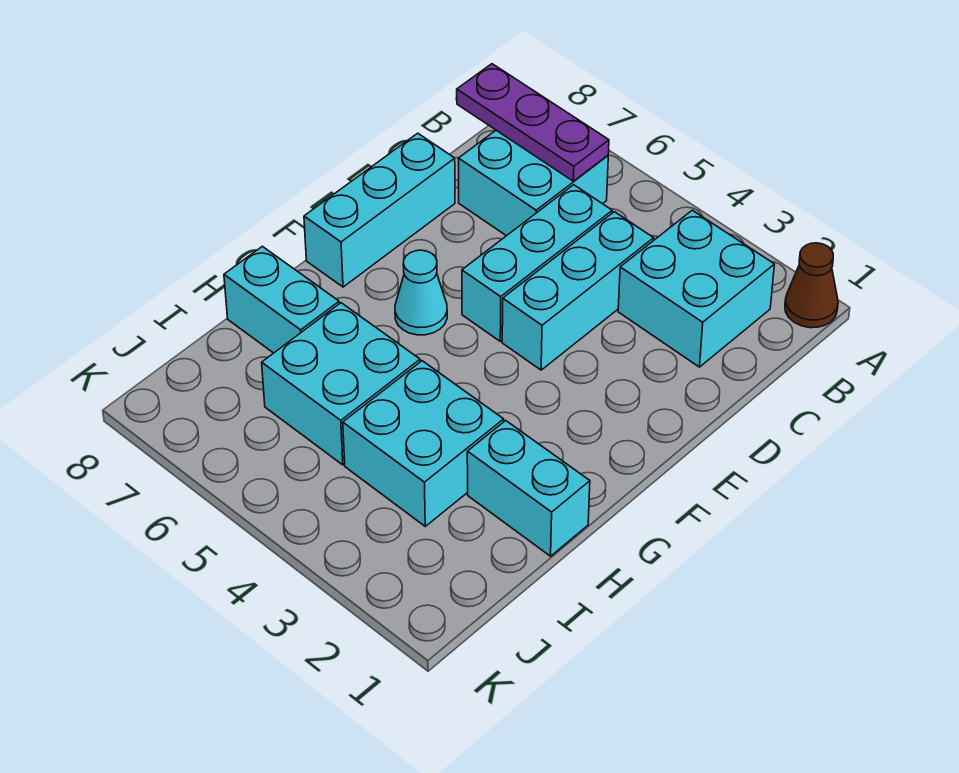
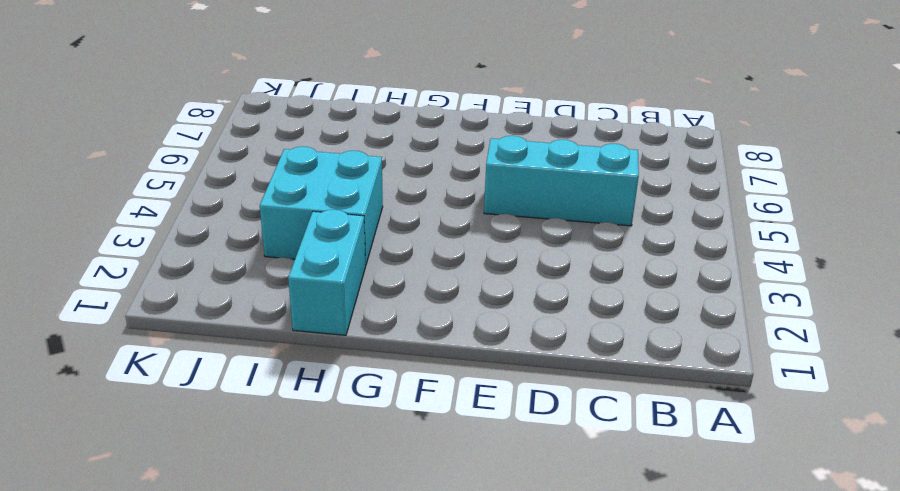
none -> brown 1x1 cone [785,243,838,328]
none -> cyan 2x2 brick [618,210,774,367]
none -> cyan 2x2 brick [458,130,608,236]

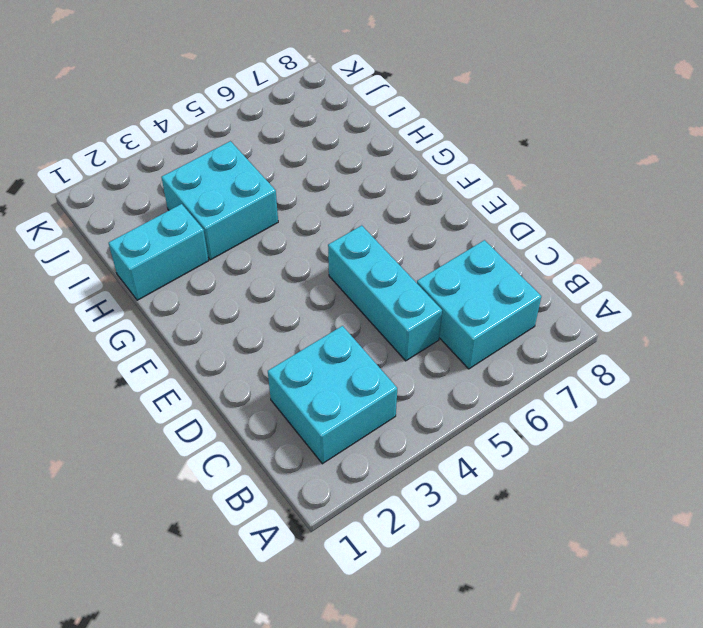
none -> brown 1x1 cone [785,243,838,328]
none -> cyan 1x3 brick [502,212,654,370]
none -> cyan 1x3 brick [304,133,455,287]

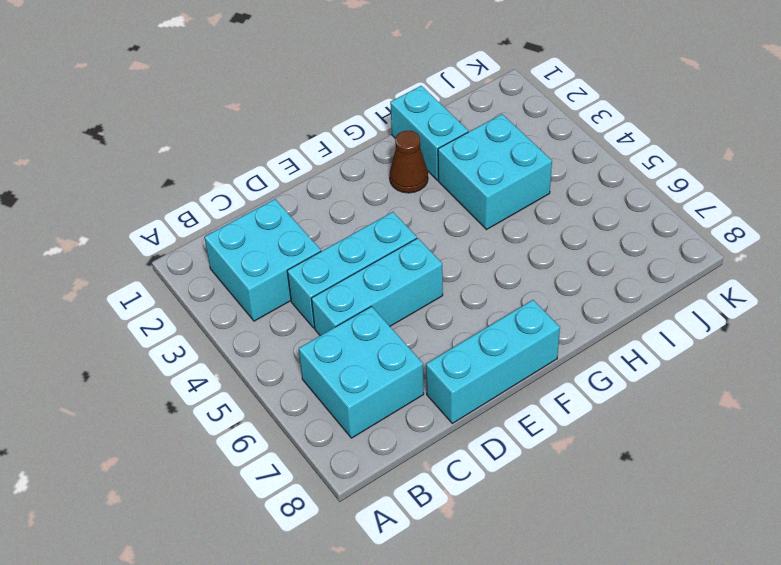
brown 1x1 cone [390,131,428,193] -> brown 1x1 cone moved to [785,243,838,328]
none -> cyan 1x1 cone [395,250,447,335]
none -> cyan 2x2 brick [262,303,420,465]
none -> cyan 1x2 brick [224,246,339,353]

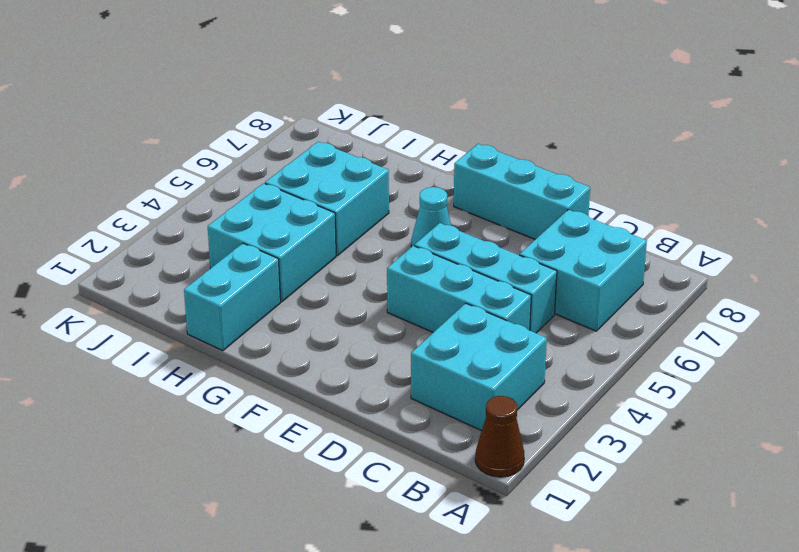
none -> cyan 1x2 brick [224,246,339,353]
none -> purple 1x3 plate [457,64,609,181]

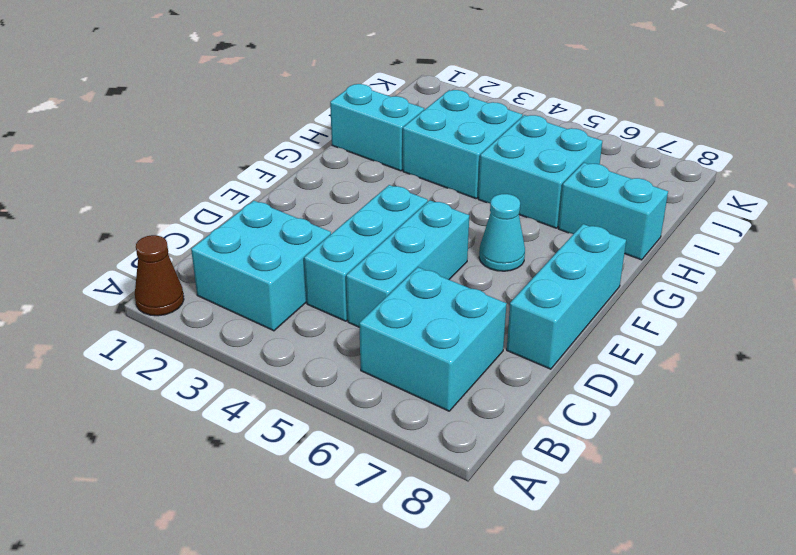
none -> purple 1x3 plate [457,64,609,181]

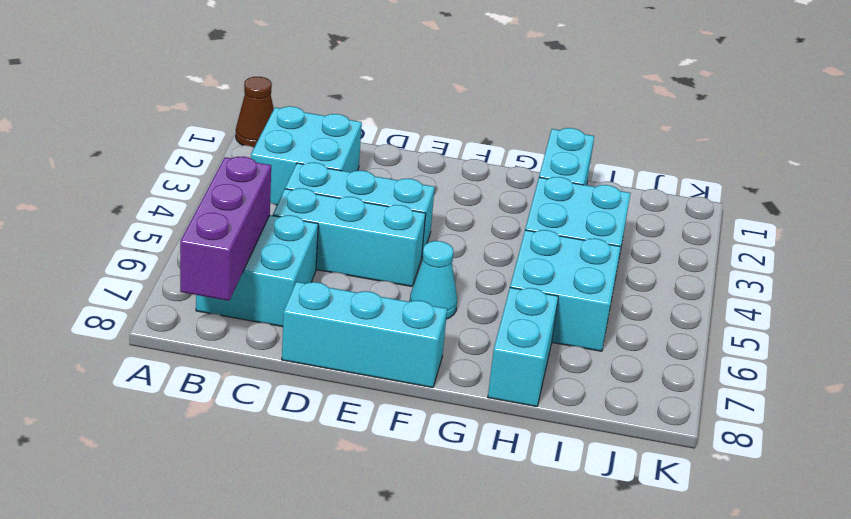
purple 1x3 brick [180,156,271,301] -> purple 1x3 plate [457,64,609,181]

